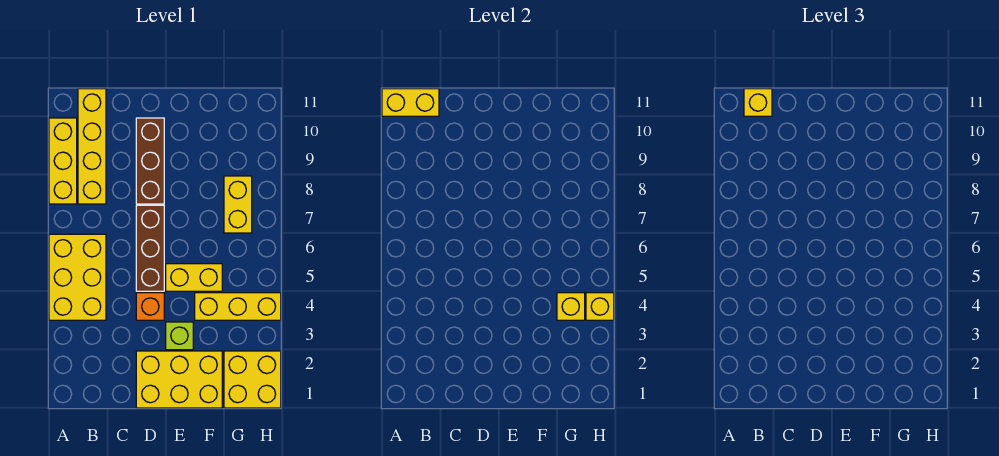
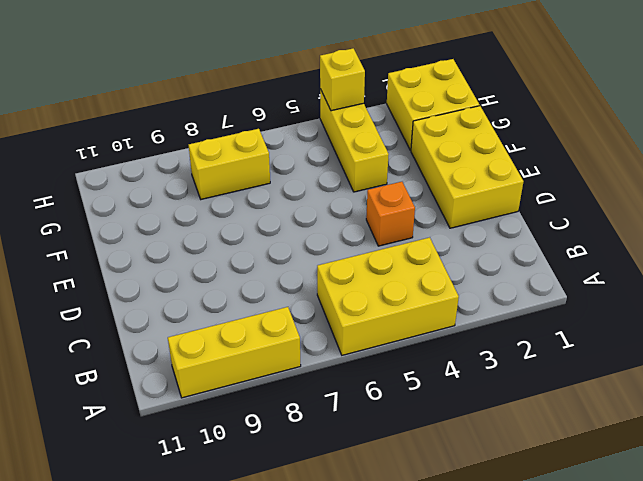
none -> yellow 1x4 brick [78,89,106,204]
none -> brown 1x3 brick [136,205,164,291]
none -> brown 1x3 brick [136,118,164,204]

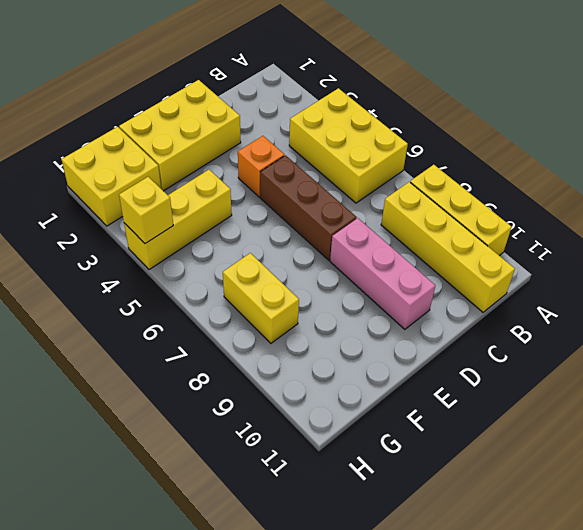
pink 1x3 brick [330,218,435,329] -> brown 1x3 brick [136,118,164,204]
none -> lime 1x1 brick [166,322,193,350]
none -> yellow 1x2 brick [166,264,222,291]
none -> yellow 1x2 brick [382,89,439,116]

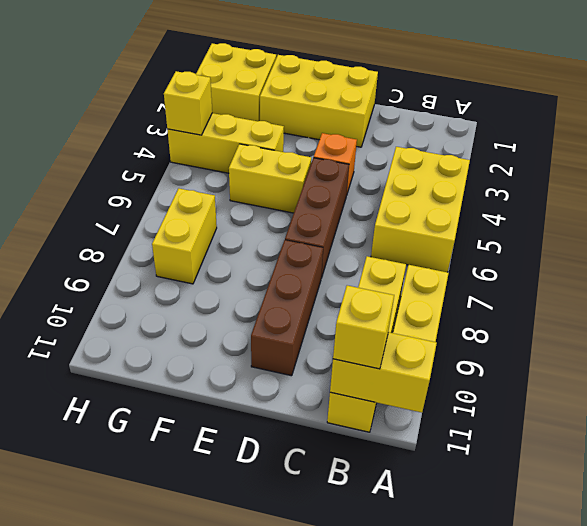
none -> lime 1x1 brick [166,322,193,350]
none -> yellow 1x1 brick [557,293,585,320]

